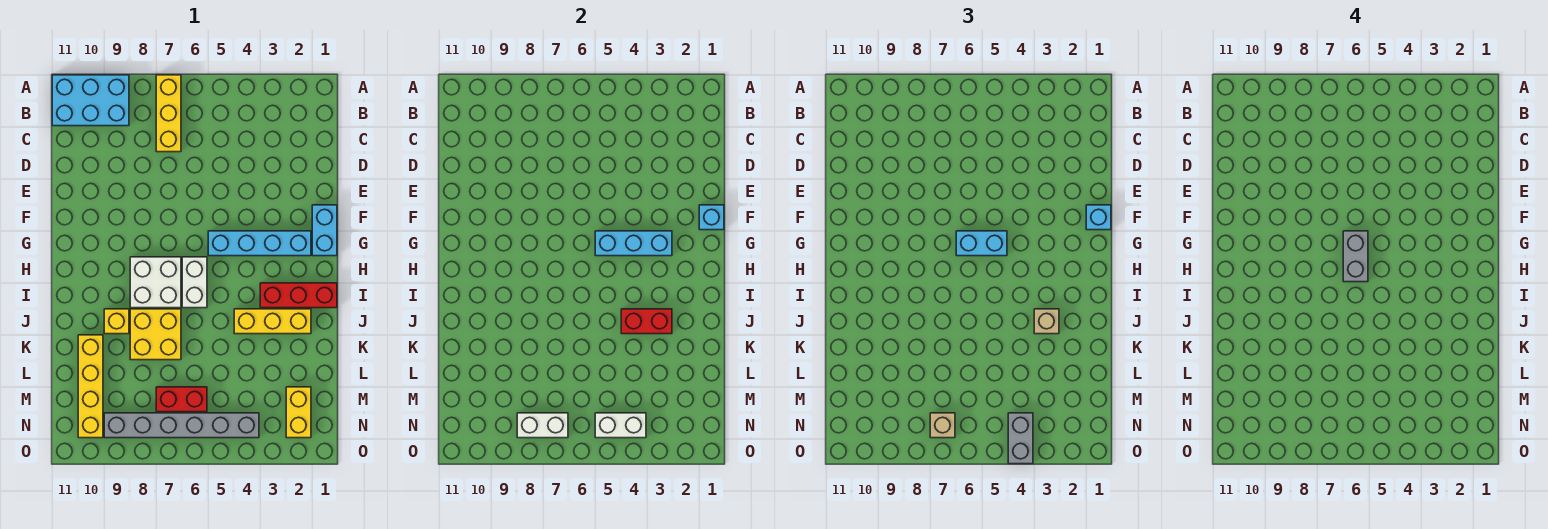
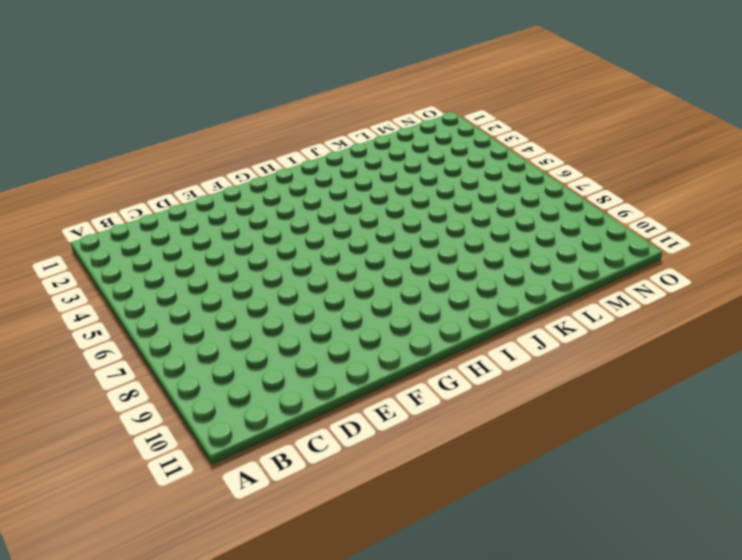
none -> yellow 1x3 brick [156,75,181,152]
none -> cyan 2x3 brick [52,75,129,126]
none -> cyan 1x2 brick [312,205,337,256]

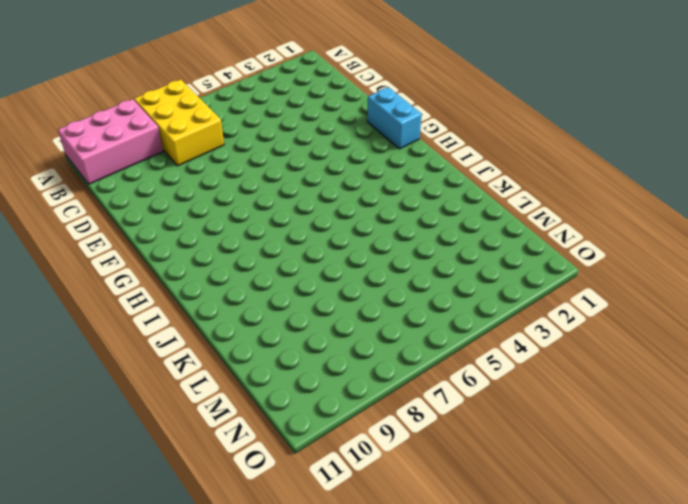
yellow 2x3 brick [134,79,224,166] -> yellow 1x3 brick [156,75,181,152]
pink 2x3 brick [58,99,163,184] -> cyan 2x3 brick [52,75,129,126]
none -> cyan 1x4 brick [208,231,311,256]
none -> white 1x2 brick [182,257,207,308]
none -> white 2x2 brick [130,257,181,308]

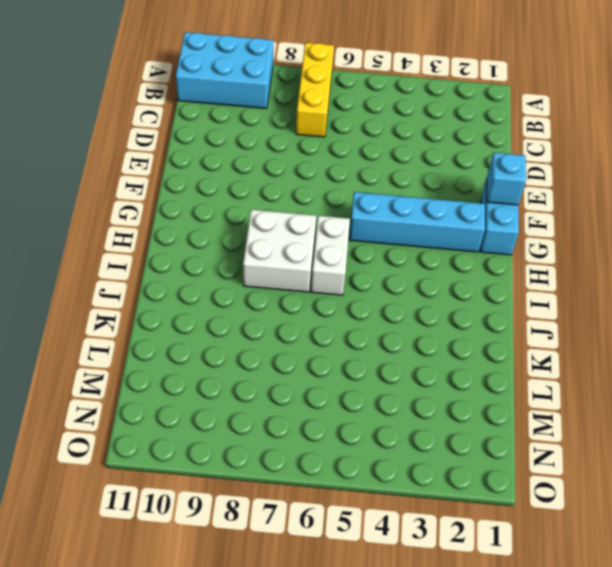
none -> red 1x3 brick [260,283,337,308]
none -> yellow 1x3 brick [234,309,311,334]
none -> yellow 2x2 brick [130,309,181,360]

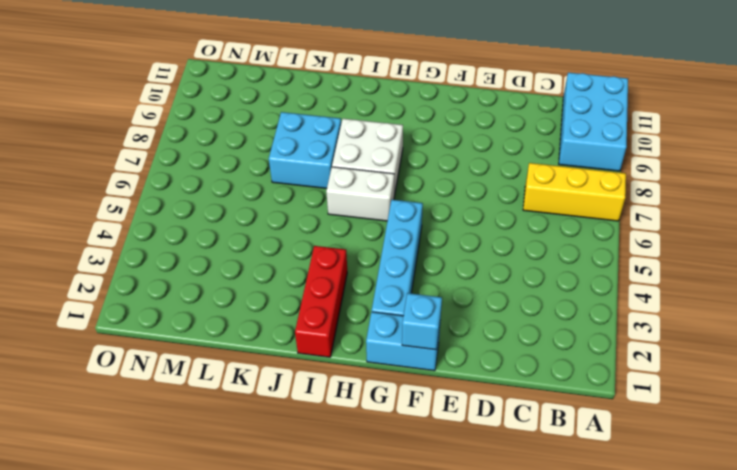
cyan 2x2 brick [269,112,341,188] -> yellow 2x2 brick [130,309,181,360]
none -> yellow 1x3 brick [234,309,311,334]
none -> yellow 1x1 brick [104,309,129,334]
none -> yellow 1x4 brick [78,335,103,438]

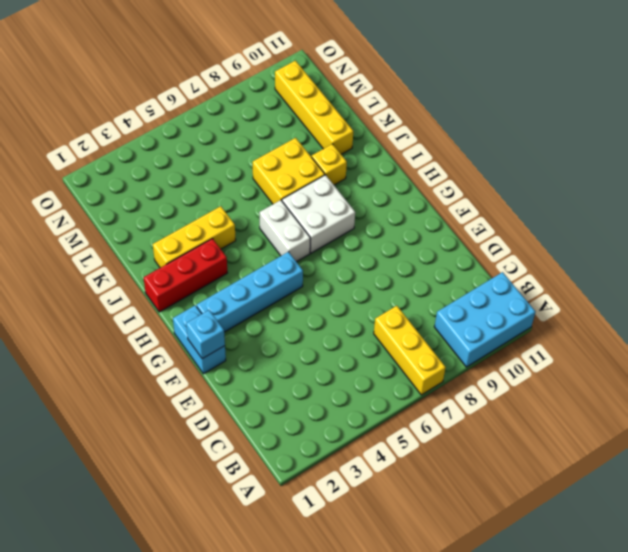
none -> yellow 1x2 brick [286,387,311,438]
none -> red 1x2 brick [156,387,207,412]
none -> grey 1x6 brick [104,413,259,438]

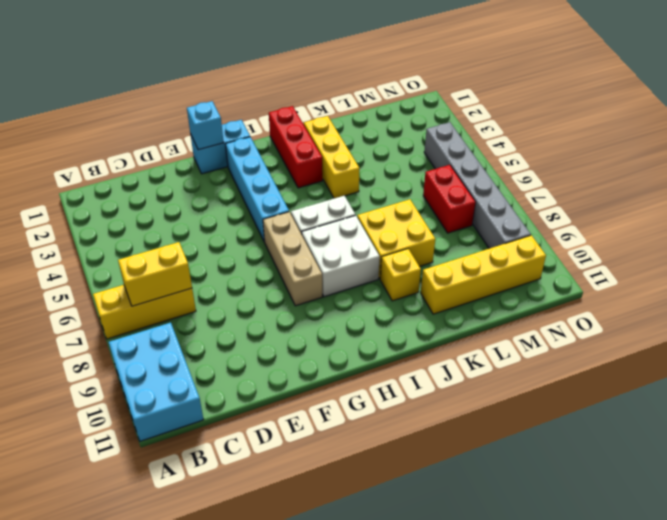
yellow 1x2 brick [118,242,192,306] -> yellow 1x2 brick moved to [286,387,311,438]
tan 1x3 brick [263,212,322,306] -> none
none -> cyan 1x3 brick [595,231,672,256]
none -> red 1x2 brick [621,309,672,334]
none -> white 1x2 brick [595,413,646,438]

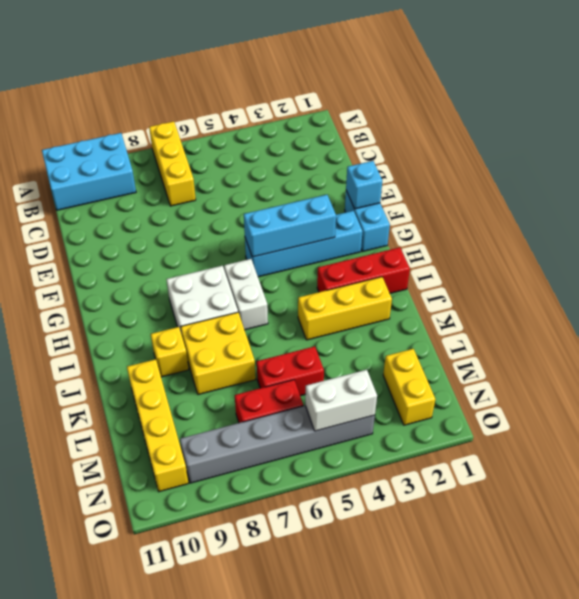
red 1x2 brick [257,346,324,396] -> red 1x2 brick moved to [621,309,672,334]
none -> white 1x2 brick [517,413,568,438]
none -> cyan 1x1 brick [1086,205,1111,230]
none -> cyan 1x2 brick [956,231,1007,256]

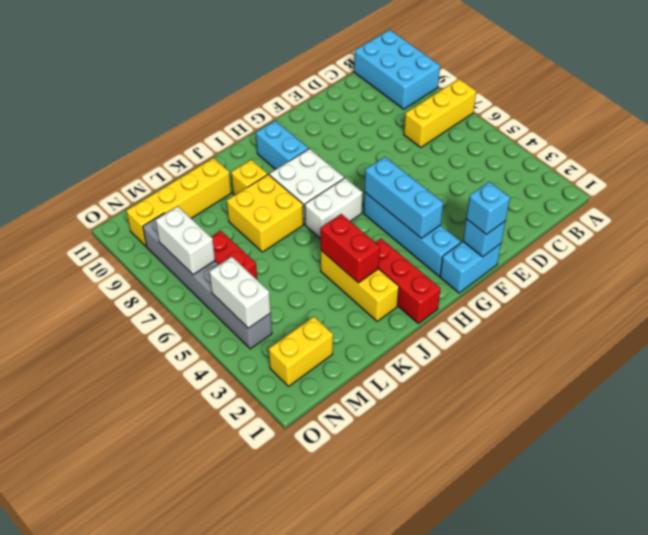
cyan 1x2 brick [256,121,309,169] -> cyan 1x2 brick moved to [956,231,1007,256]
none -> tan 1x1 brick [1034,309,1059,334]
none -> grey 1x2 brick [1008,413,1033,464]
none -> tan 1x1 brick [930,413,955,438]

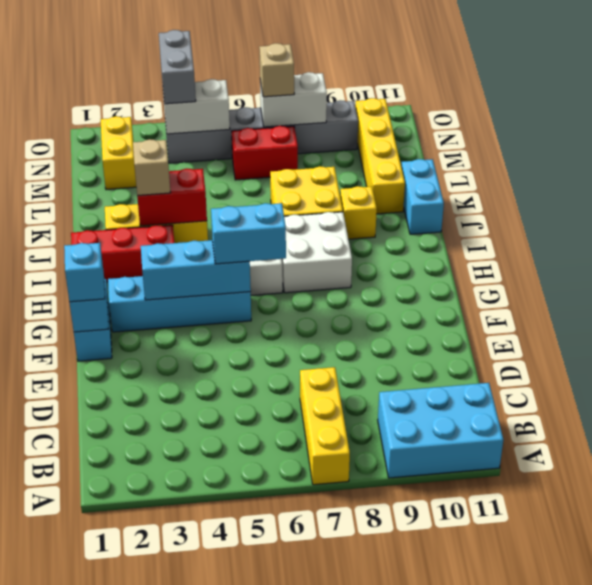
cyan 1x2 brick [401,159,444,234] -> none
none -> grey 1x2 brick [1343,231,1368,282]

